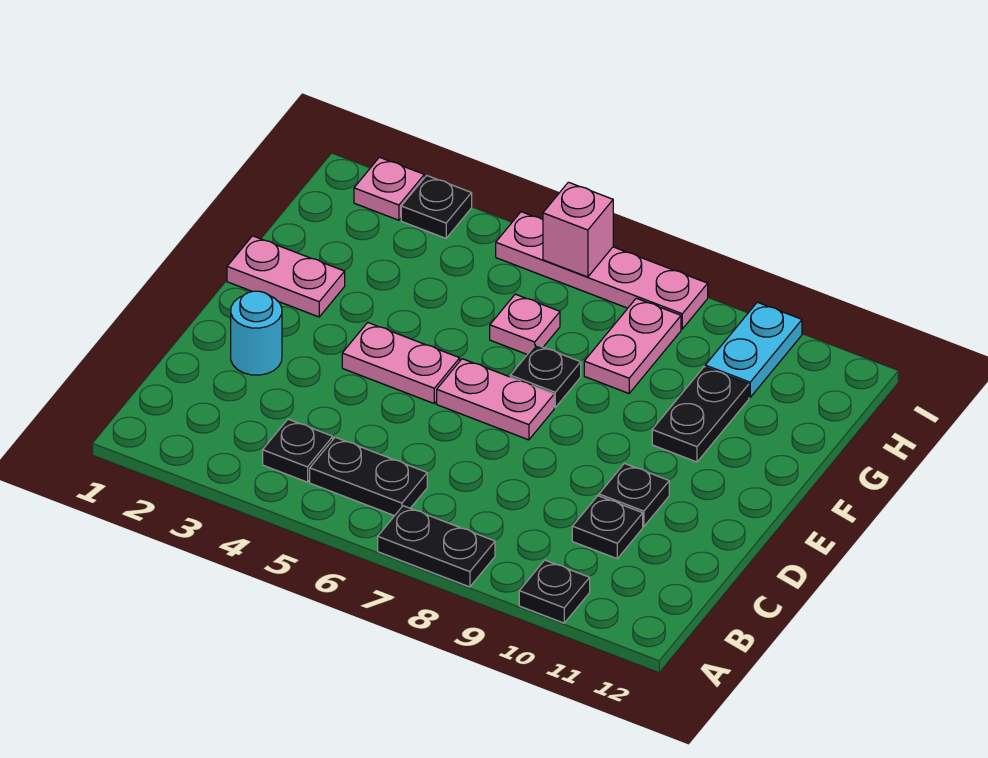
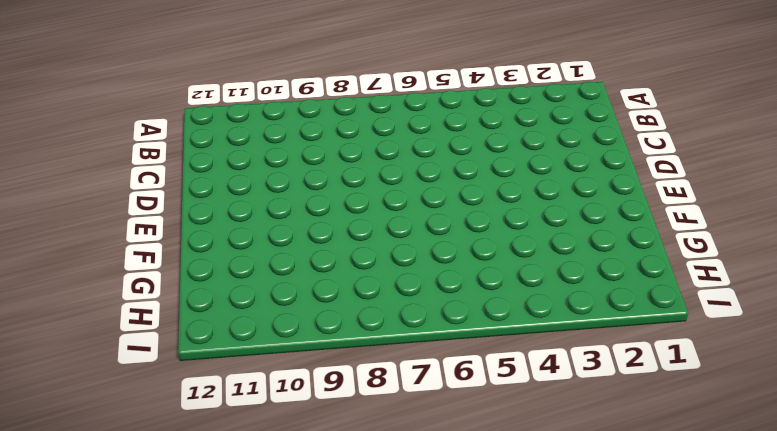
none -> black 1x2 plate [378,506,495,587]
none -> black 1x1 plate [519,560,590,623]
none -> black 1x1 plate [263,419,333,482]

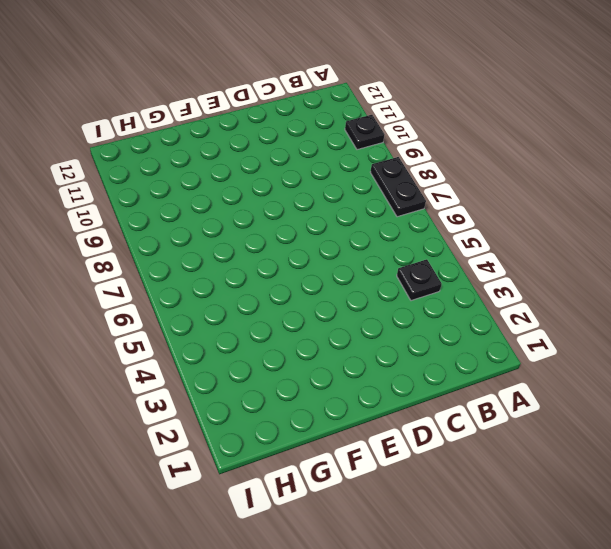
none -> black 1x2 plate [310,437,427,516]
none -> black 1x1 plate [572,496,643,559]
none -> cyan 1x1 round brick [231,291,282,375]

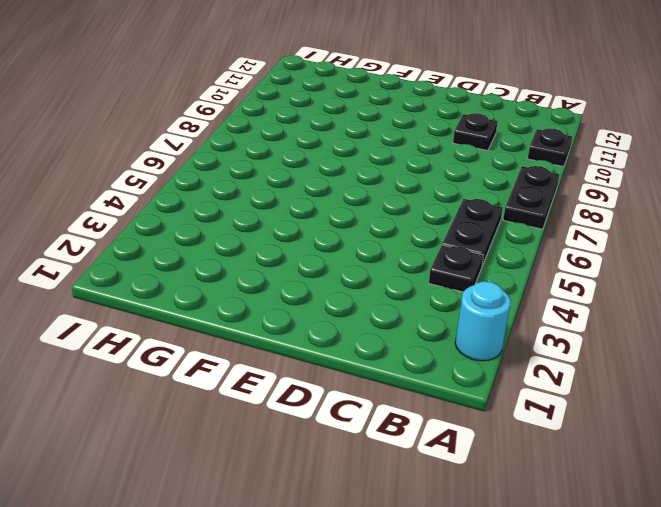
cyan 1x1 round brick [455,281,511,361] -> cyan 1x1 round brick moved to [231,291,282,375]
none -> black 1x1 plate [599,464,669,526]
none -> pink 1x2 plate [342,322,460,403]
none -> pink 1x2 plate [437,359,554,440]

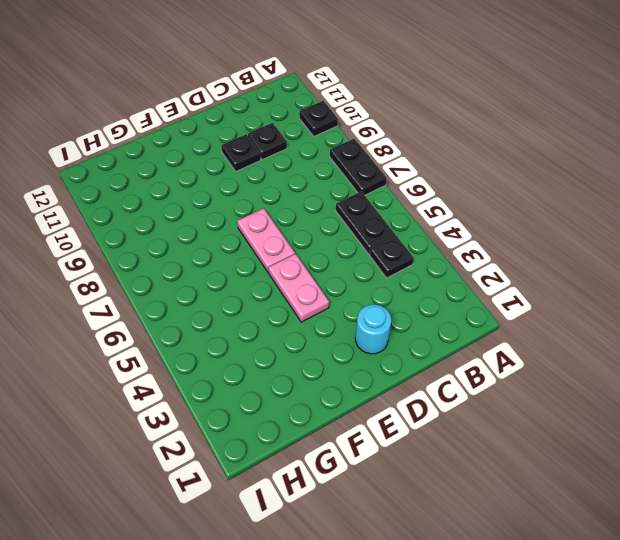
none -> pink 1x2 plate [227,236,345,317]
none -> black 1x1 plate [510,345,581,407]
none -> black 1x2 plate [652,367,749,462]

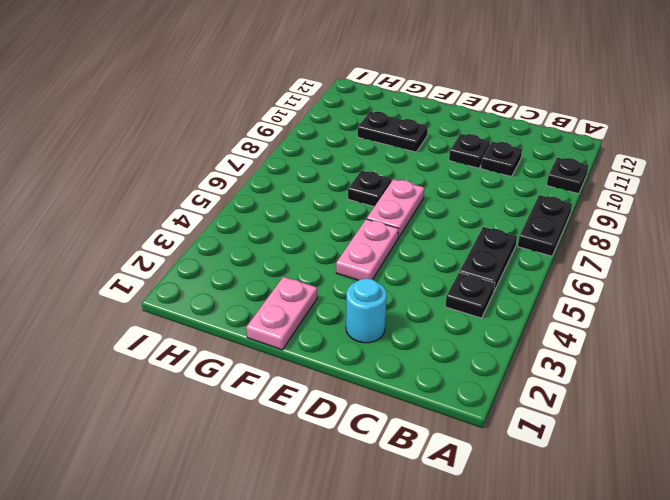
none -> pink 1x1 plate [490,294,560,355]
none -> pink 1x2 plate [584,298,681,393]
none -> cyan 1x2 plate [705,302,802,397]

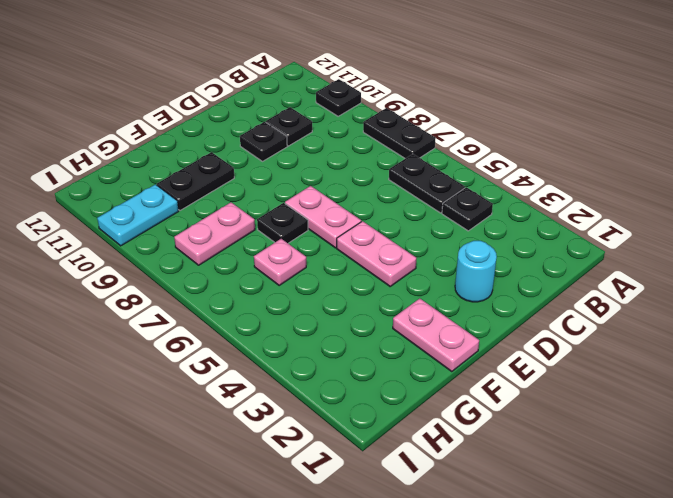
none -> pink 1x1 plate [354,157,424,220]
none -> black 1x1 plate [401,175,472,238]
none -> pink 1x4 plate [496,212,708,329]

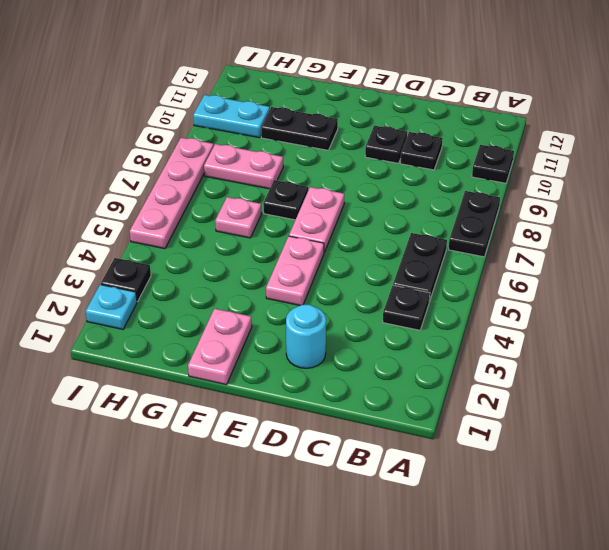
cyan 1x1 plate [86,285,137,329] -> pink 1x1 plate [354,157,424,220]
none -> pink 1x1 brick [543,182,613,277]

